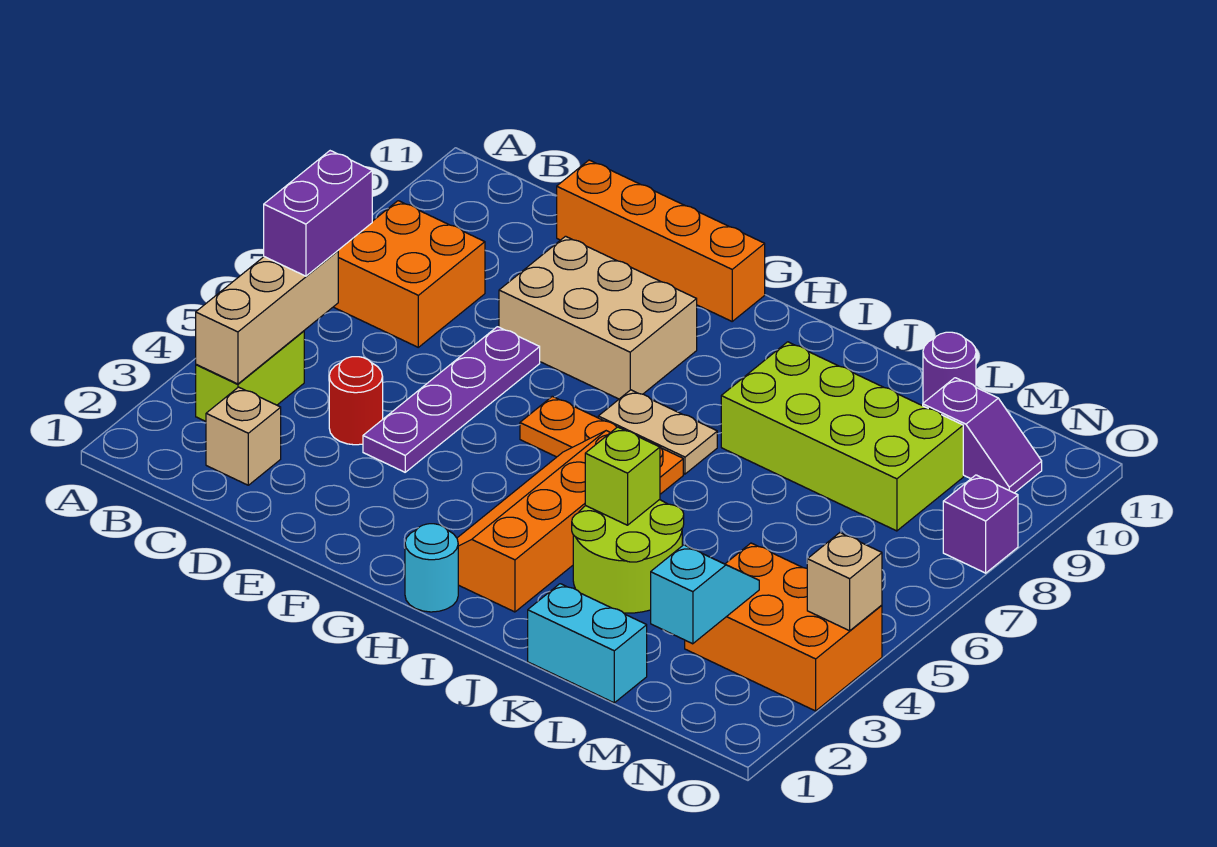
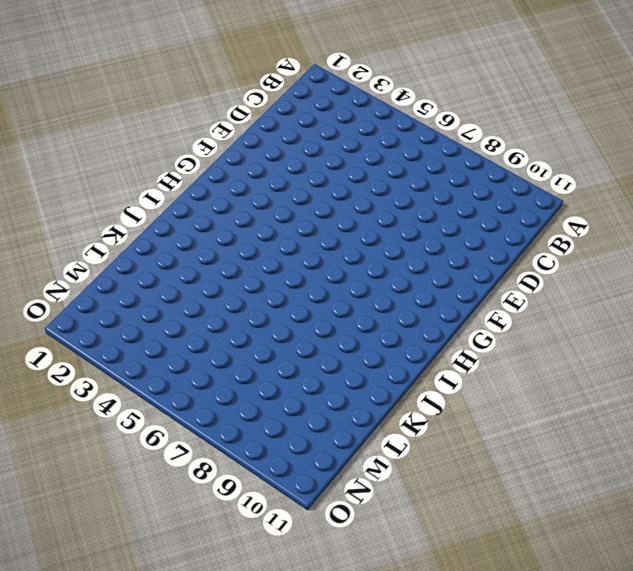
none -> lime 1x2 brick [196,331,304,421]
none -> orange 2x2 brick [334,201,485,347]
none -> tan 1x1 brick [206,387,281,485]

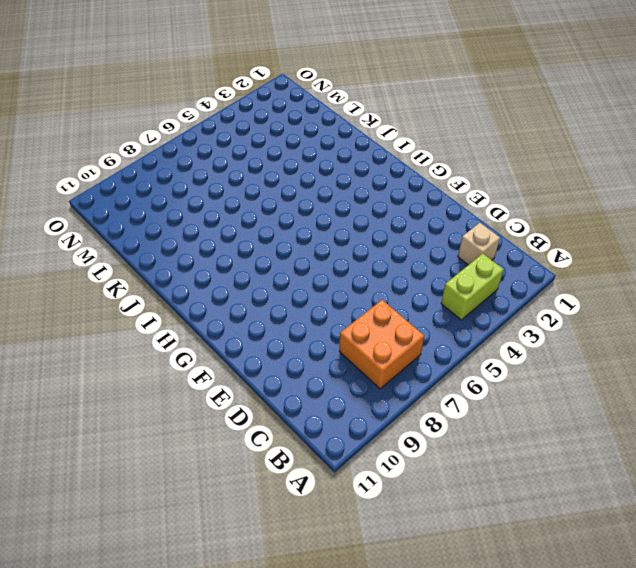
none -> red 1x1 round brick [329,357,383,445]
none -> orange 1x4 brick [557,160,765,321]
none -> purple 1x4 plate [363,327,540,472]

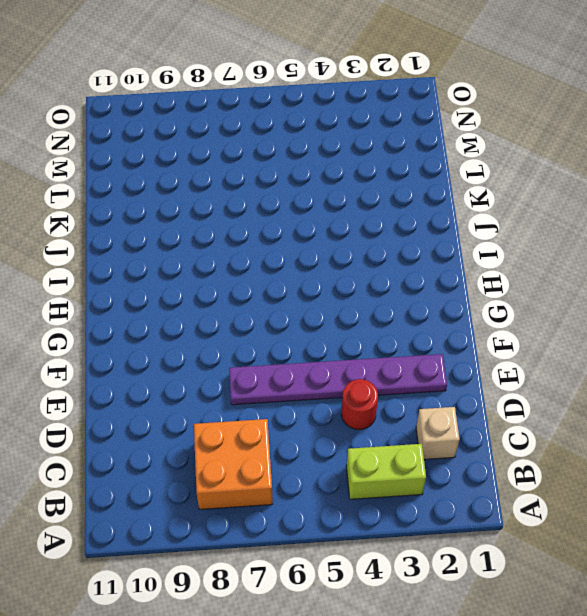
purple 1x6 plate [229,354,447,405] -> purple 1x4 plate [363,327,540,472]
none -> orange 1x4 brick [557,160,765,321]
none -> tan 2x3 brick [499,236,697,399]
none -> orange 1x3 plate [520,396,683,494]

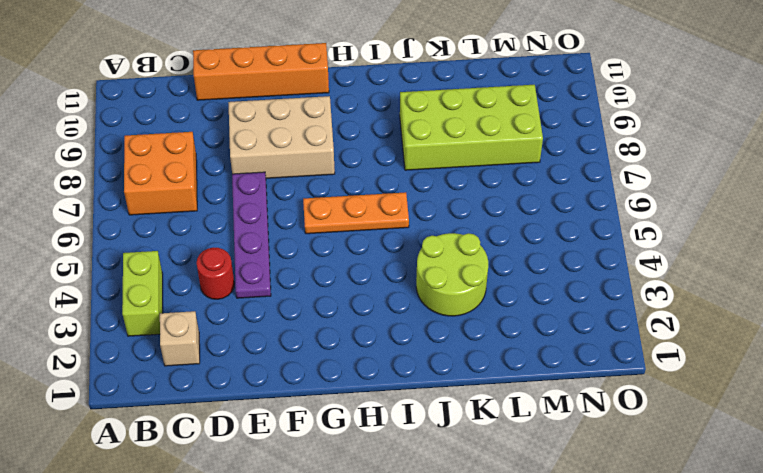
none -> cyan 1x1 round brick [405,524,458,612]
none -> orange 2x4 slope [457,431,610,612]
none -> tan 1x2 plate [598,390,717,474]

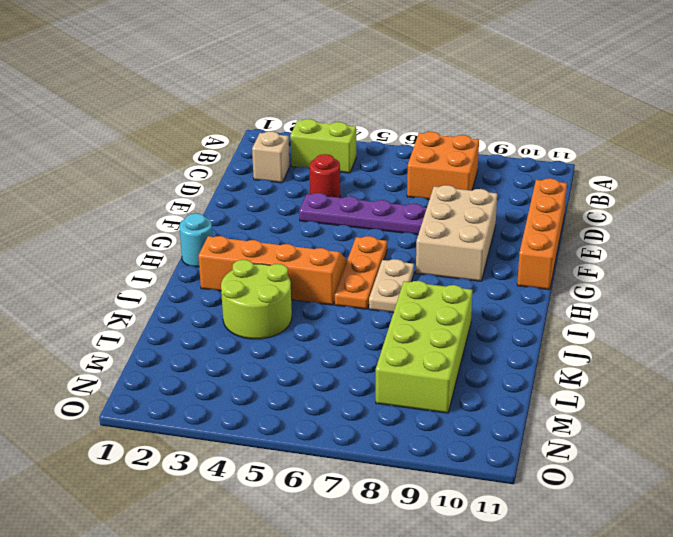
none -> cyan 1x2 brick [528,584,647,703]
none -> purple 1x1 round brick [923,332,976,403]
none -> orange 2x3 brick [685,543,882,711]

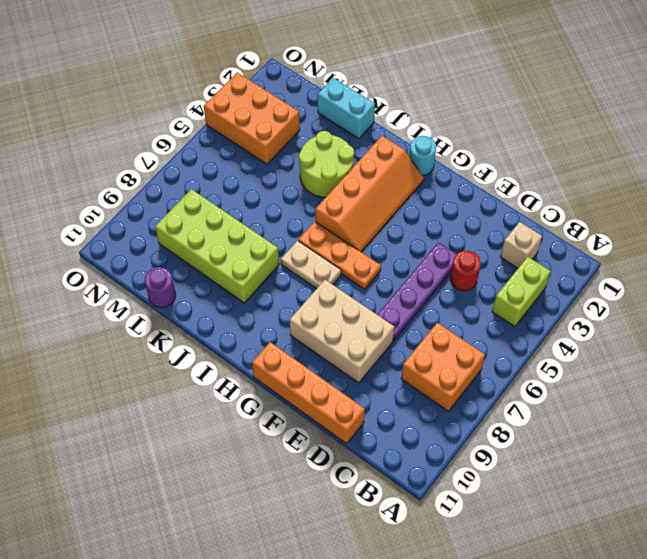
none -> purple 1x2 slope [923,378,1042,493]
none -> purple 1x1 brick [943,475,1018,573]
none -> tan 1x3 brick [196,251,338,384]

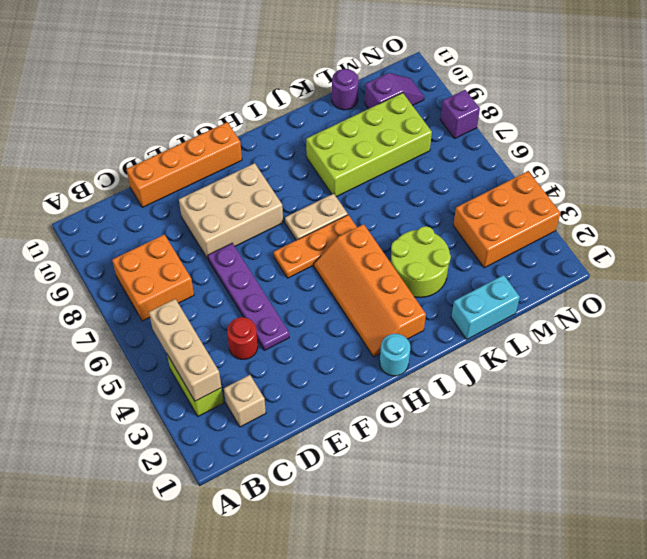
none -> lime 1x1 brick [585,427,660,525]
none -> cyan 1x2 slope [651,545,759,644]
none -> tan 1x1 brick [807,533,882,631]

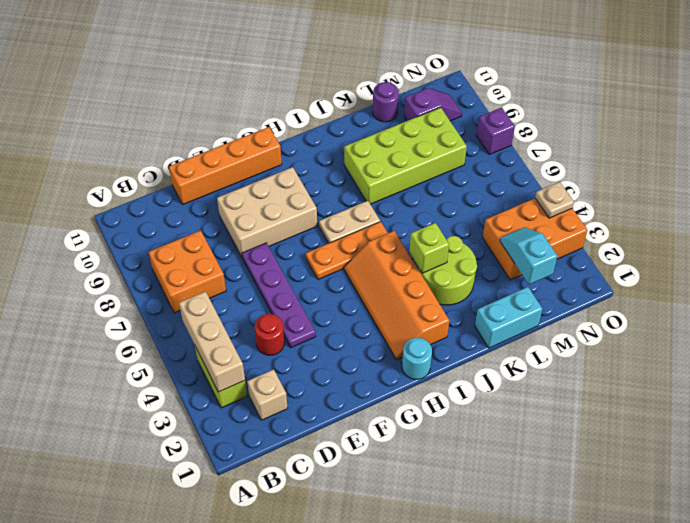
tan 1x1 plate [535,182,574,218] -> tan 1x1 brick [807,533,882,631]
none -> purple 1x2 brick [264,151,372,276]

